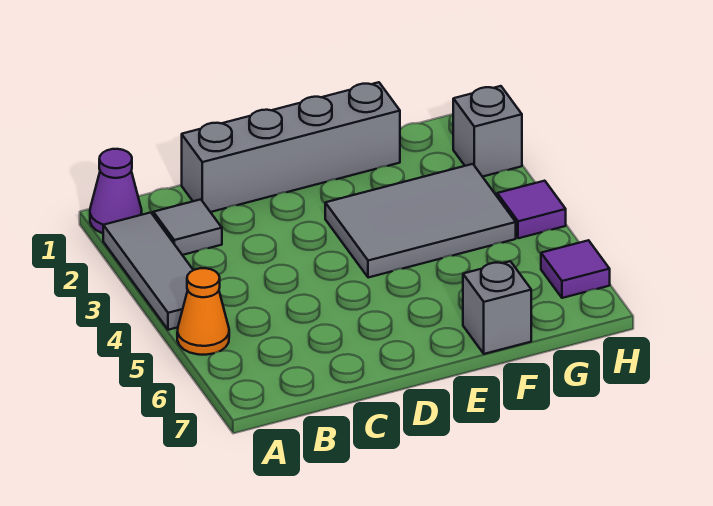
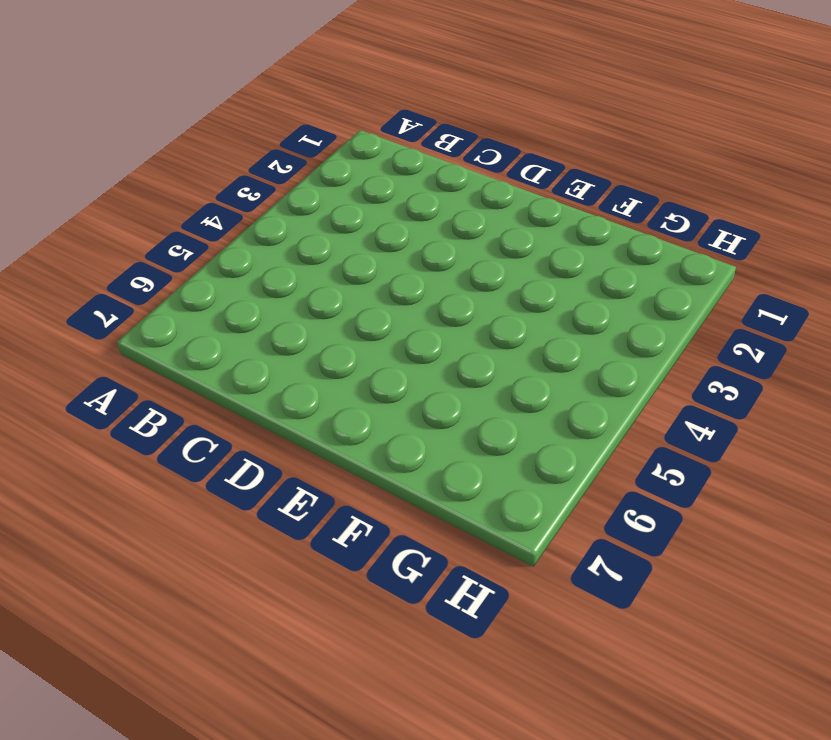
none -> purple 1x1 cone [90,149,142,233]
none -> grey 1x3 tile [103,213,193,330]

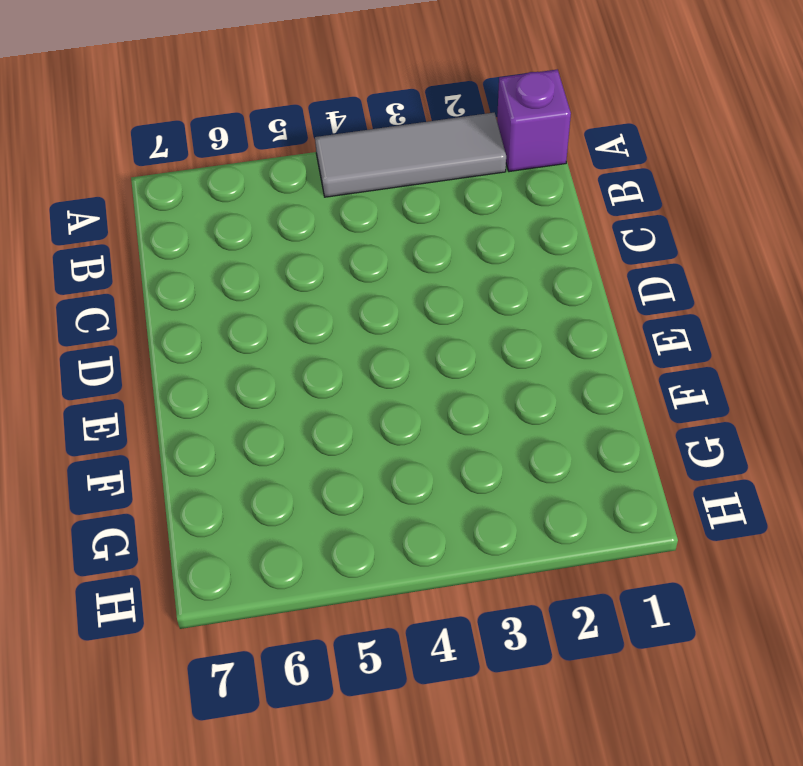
purple 1x1 brick [497,69,571,172] -> purple 1x1 cone [90,149,142,233]
none -> orange 1x1 cone [177,268,229,355]
none -> grey 1x1 tile [153,199,222,255]

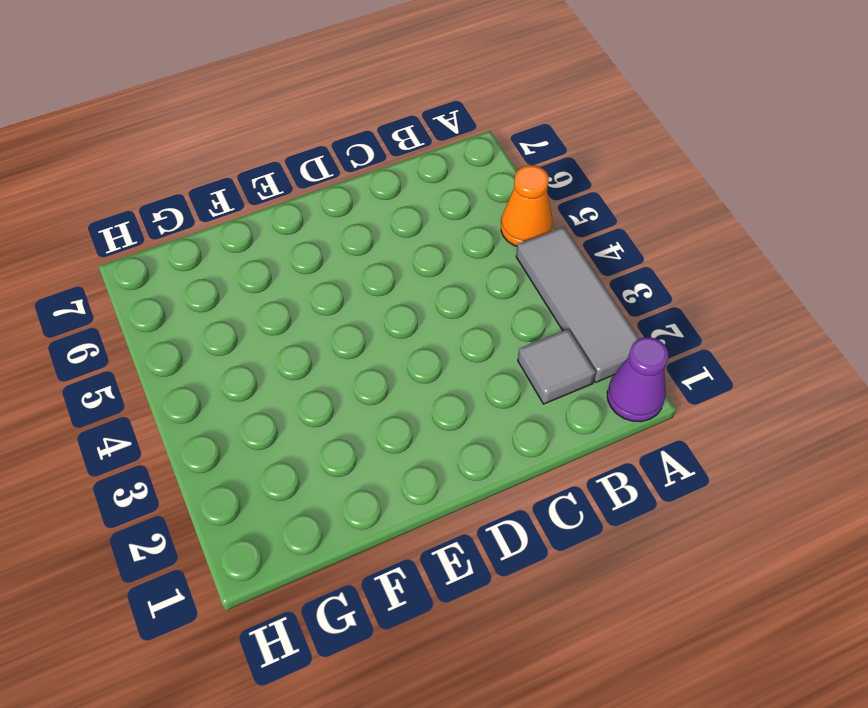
none -> grey 1x4 brick [182,82,400,212]
none -> grey 2x3 tile [325,164,516,278]

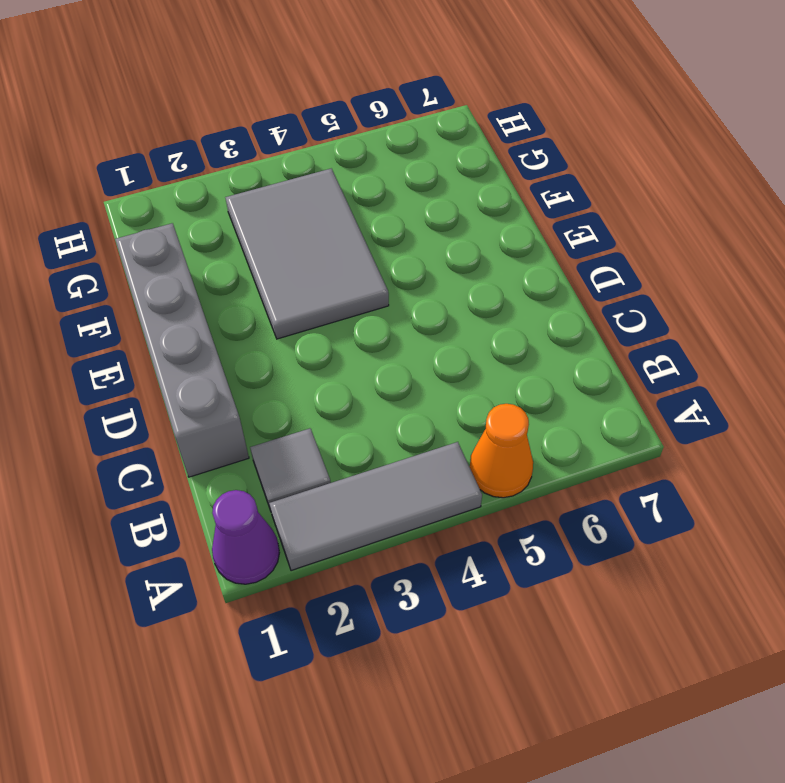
none -> grey 1x1 brick [463,261,531,354]
none -> grey 1x1 brick [453,86,522,177]

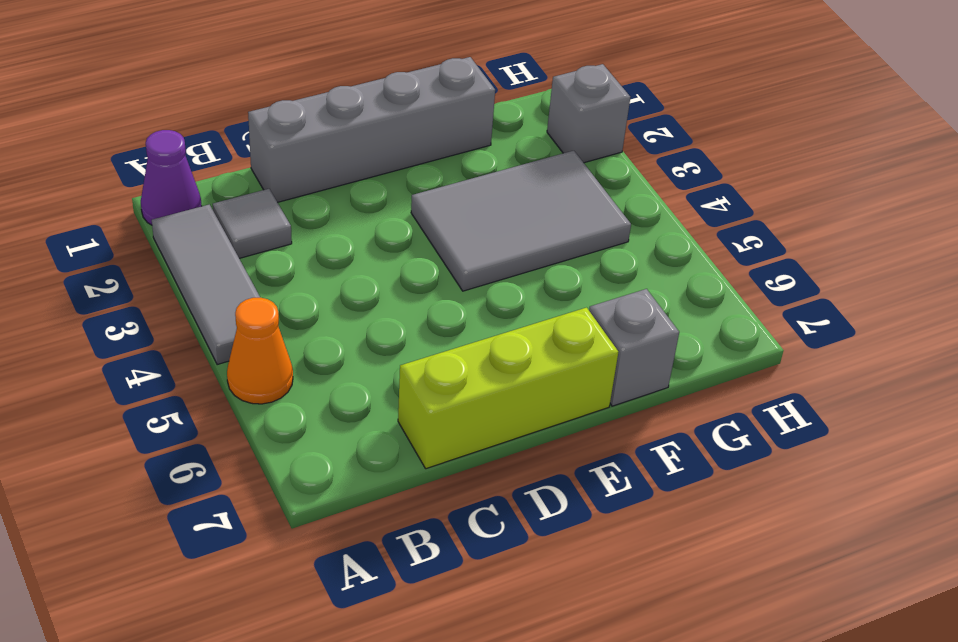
lime 1x3 brick [398,308,618,469] -> none
none -> purple 1x1 tile [497,181,566,238]
none -> purple 1x1 tile [541,240,610,298]

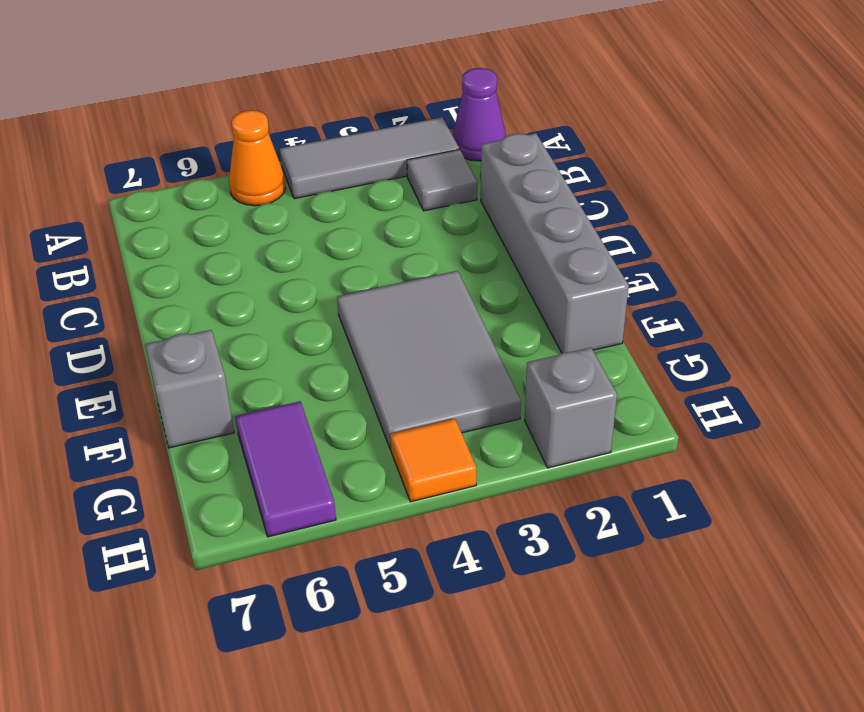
purple 1x2 tile [235,401,336,537] -> purple 1x1 tile [541,240,610,298]
orange 1x1 tile [390,419,476,502] -> purple 1x1 tile [497,181,566,238]

